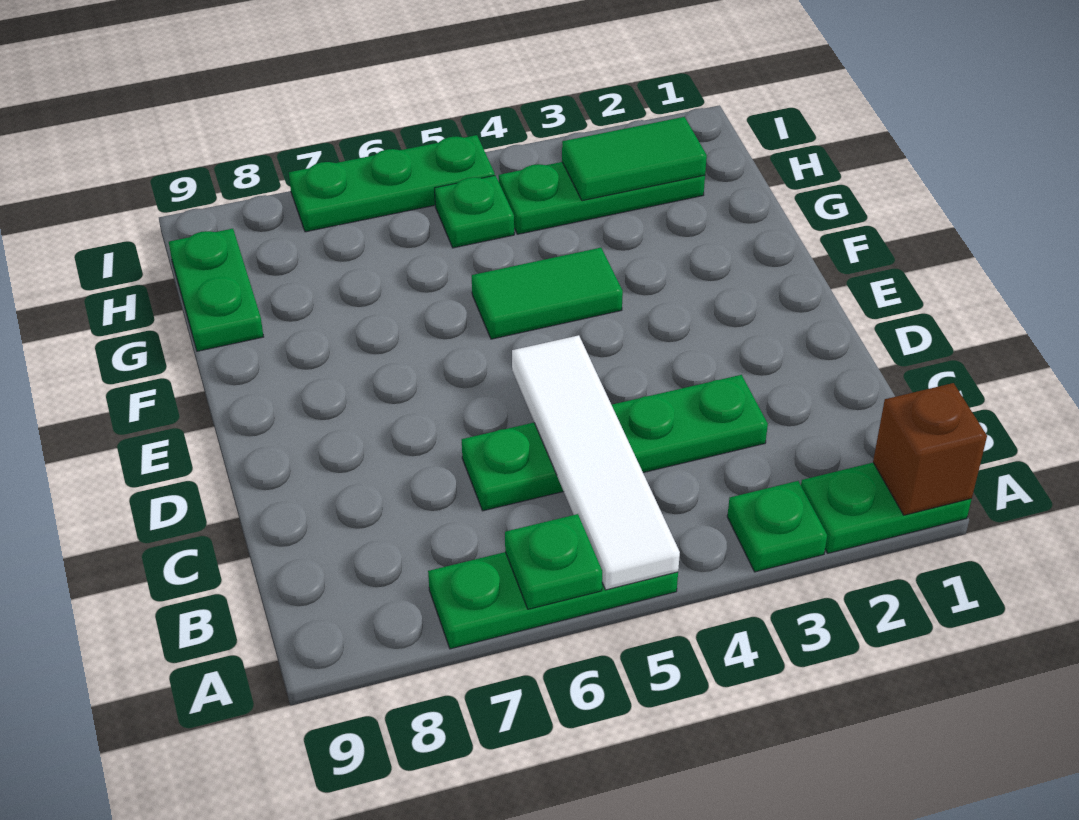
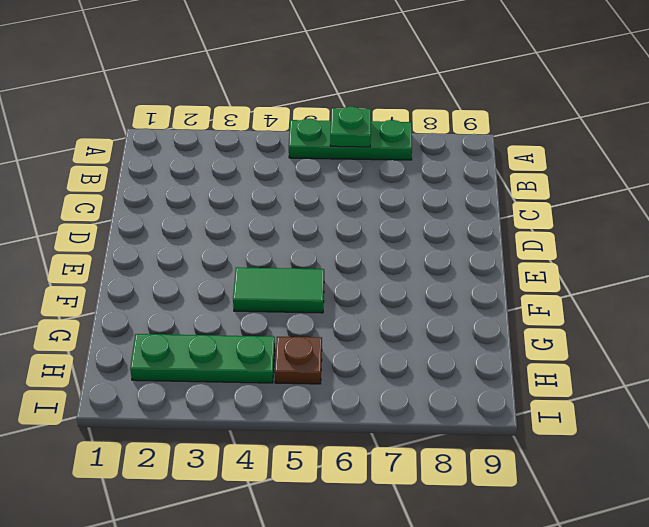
brown 1x1 plate [275,337,322,384] -> green 1x1 plate [435,175,514,248]
none -> green 1x2 plate [801,463,972,553]
none -> green 1x1 plate [727,481,827,572]
none -> green 1x4 plate [462,375,768,511]

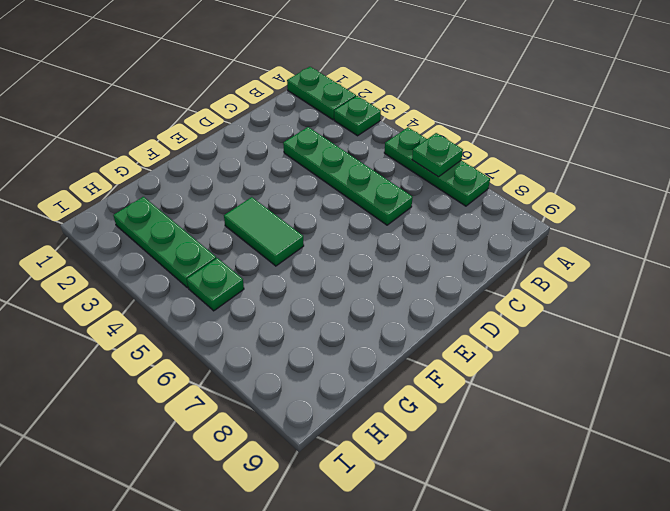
none -> green 1x2 plate [169,229,264,351]
none -> green 1x3 plate [289,135,495,232]
none -> brown 1x1 brick [873,383,987,515]

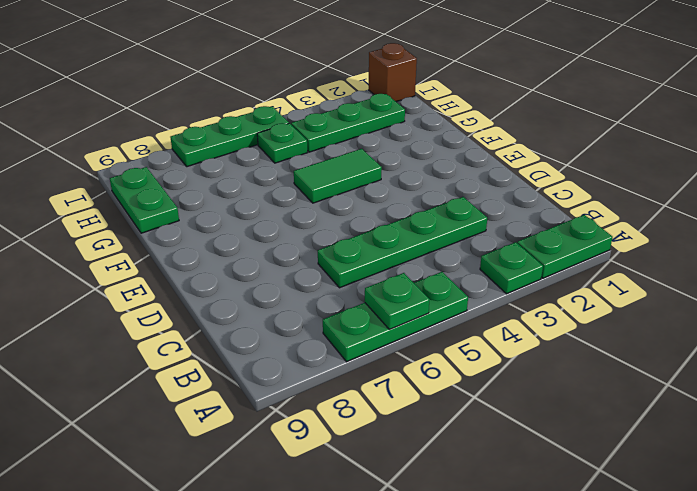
brown 1x1 brick [369,43,417,102] -> brown 1x1 brick moved to [873,383,987,515]
none -> white 1x4 tile [512,335,680,590]
none -> green 1x2 tile [562,117,707,201]

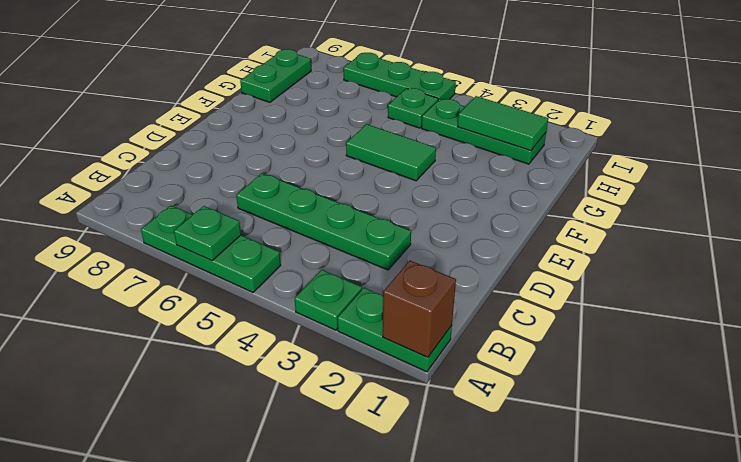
none -> white 1x4 tile [512,335,680,590]

